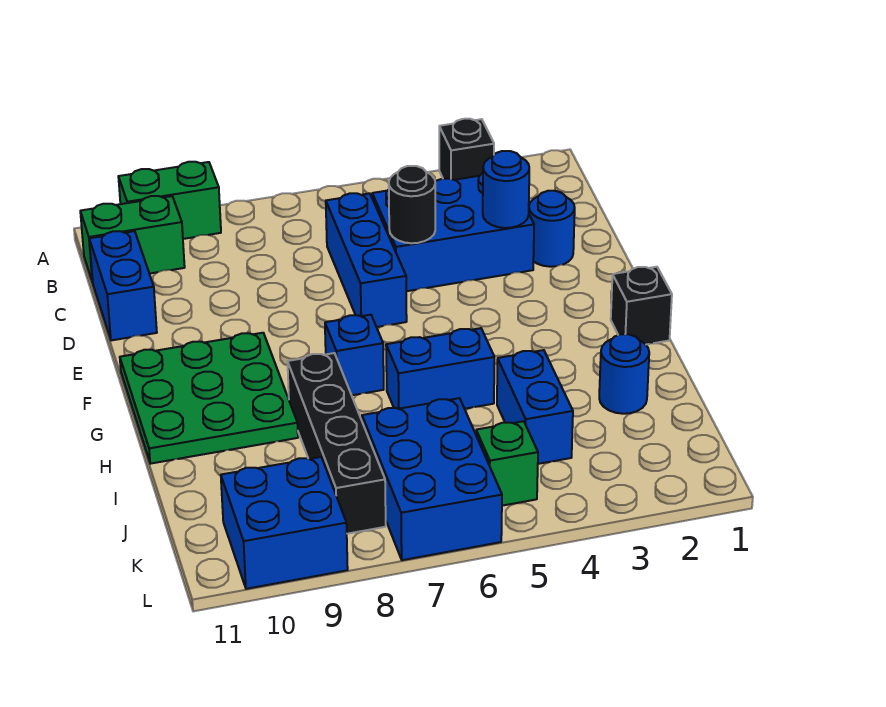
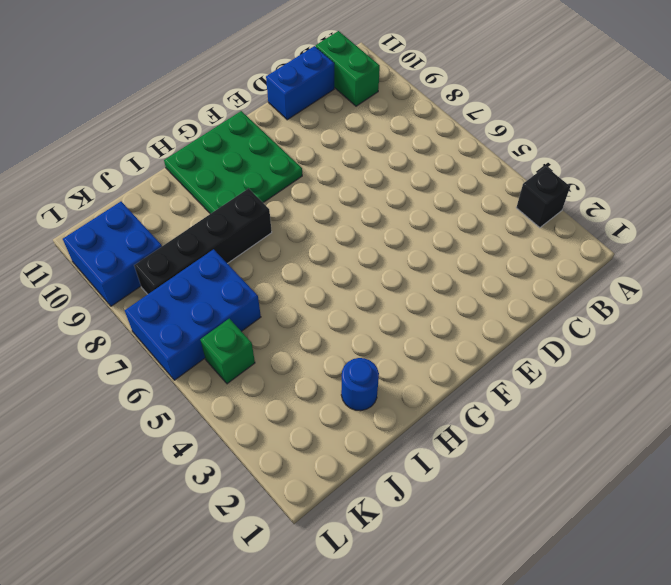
none -> green 1x2 brick [118,162,221,239]
none -> blue 2x3 brick [372,173,534,291]
none -> blue 1x3 brick [326,193,407,327]

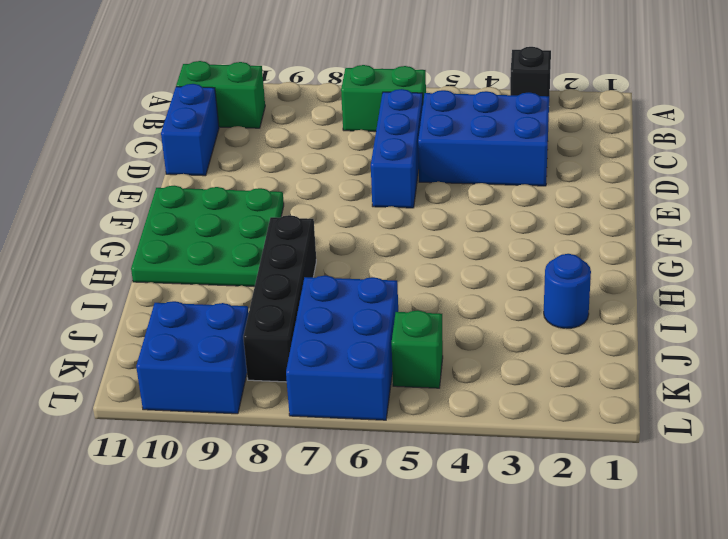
green 1x2 brick [341,65,426,132] -> green 1x2 brick moved to [118,162,221,239]
none -> blue 1x1 round brick [529,191,575,267]
none -> black 1x1 brick [611,267,672,345]
none -> blue 1x1 brick [325,315,384,395]

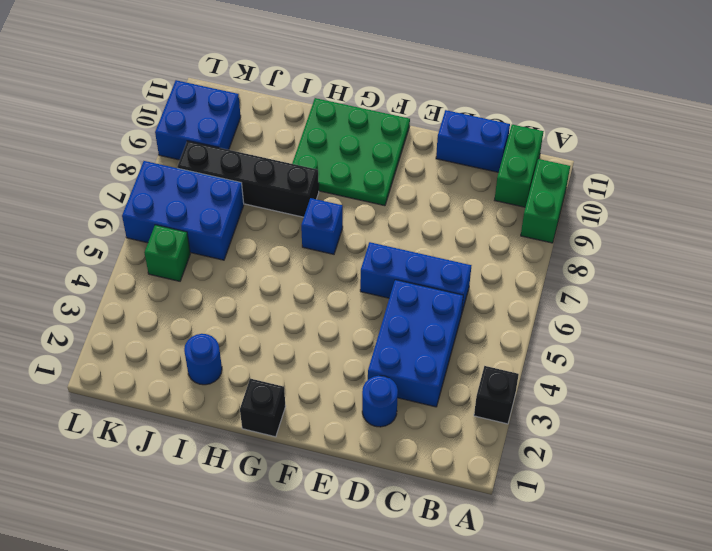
none -> blue 1x2 brick [386,328,494,409]
none -> blue 1x2 brick [497,350,573,464]
none -> blue 1x1 round brick [483,151,529,228]

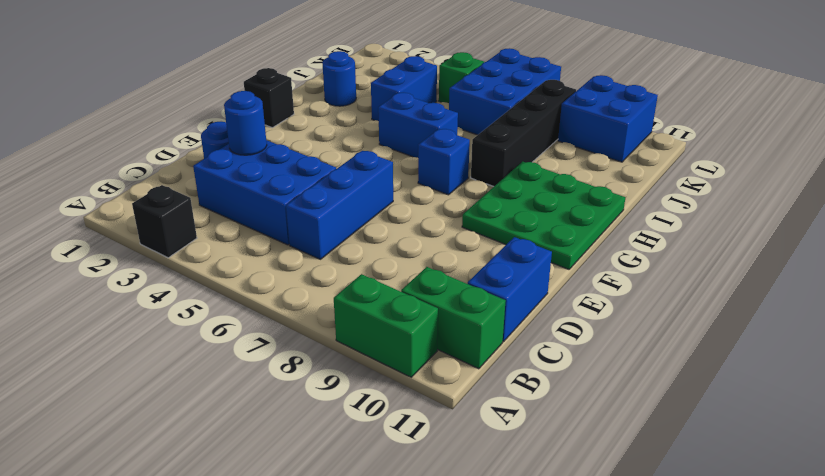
none -> black 1x1 round brick [389,166,435,243]

